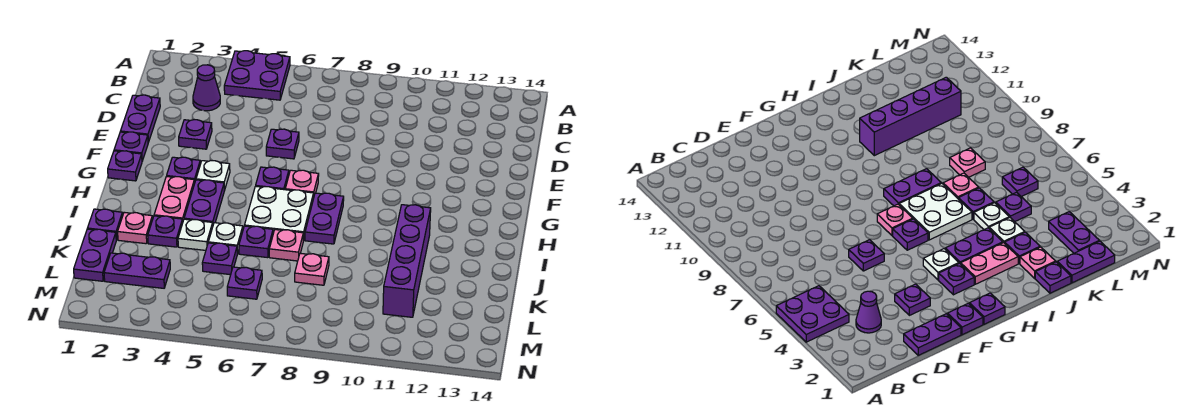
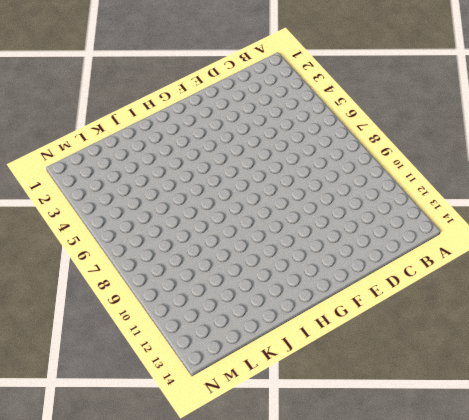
none -> purple 2x2 plate [224,51,290,100]
none -> purple 1x1 cone [193,65,220,111]
none -> purple 1x2 plate [120,95,160,142]

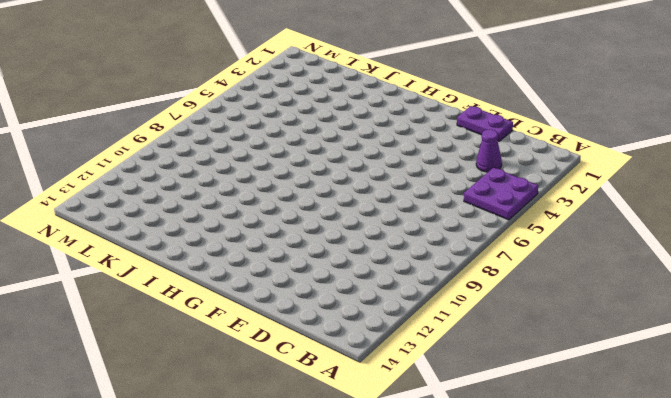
none -> purple 1x1 plate [179,120,212,149]
none -> purple 1x1 plate [266,129,299,159]
none -> purple 1x1 plate [114,132,148,161]

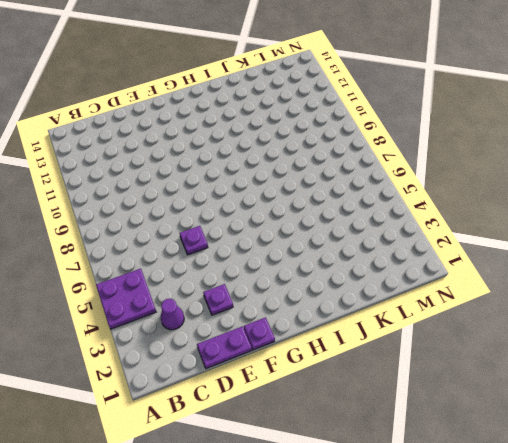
none -> purple 1x1 plate [108,151,142,181]
none -> purple 1x1 plate [167,157,200,182]
none -> white 1x1 plate [196,161,230,191]

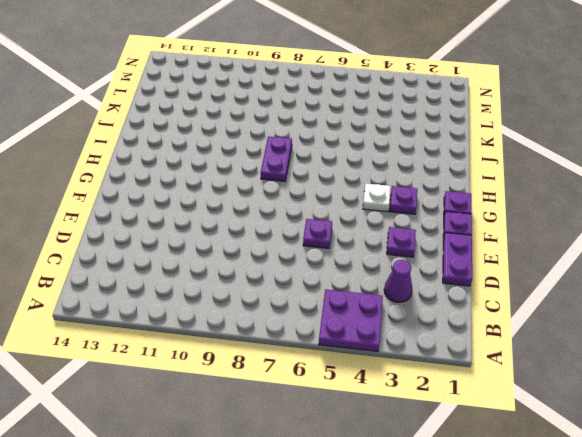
none -> purple 1x1 plate [256,167,289,190]
none -> pink 1x1 plate [285,170,319,195]
none -> pink 1x2 plate [154,176,195,221]

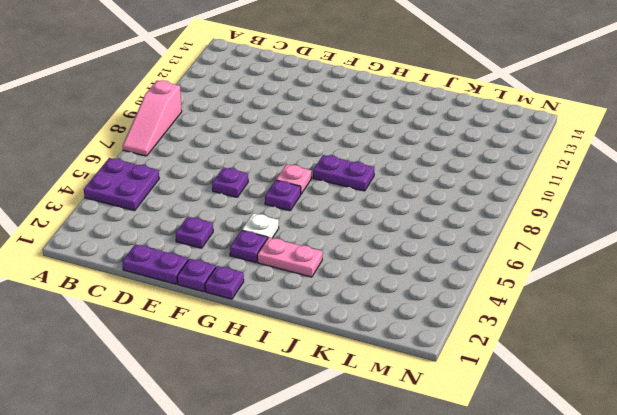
pink 1x3 slope [123,80,182,156] -> none
none -> purple 1x1 cone [193,65,220,111]
none -> purple 1x2 plate [184,180,224,224]
none -> white 2x2 plate [244,186,314,240]

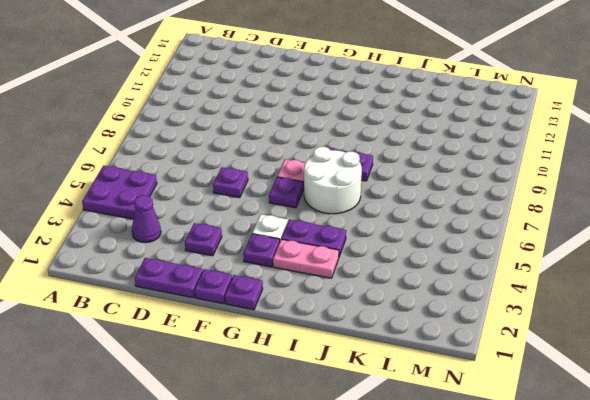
white 2x2 round brick [304,147,362,214] -> white 2x2 plate [244,186,314,240]
none -> purple 1x4 brick [383,205,431,317]
none -> purple 1x1 plate [88,209,123,240]
none -> pink 1x1 plate [118,212,153,244]

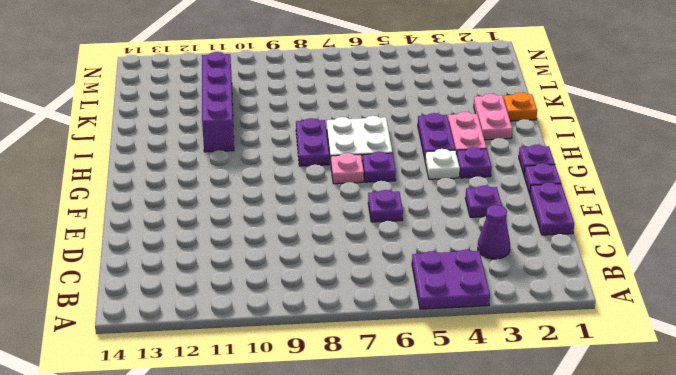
pink 1x2 plate [474,94,512,140] -> pink 1x1 plate [118,212,153,244]
orange 1x1 plate [504,92,537,121] -> purple 1x1 plate [88,209,123,240]
none -> purple 1x1 plate [148,216,183,247]
none -> white 1x1 plate [178,219,213,250]
none -> white 1x1 plate [208,223,243,254]

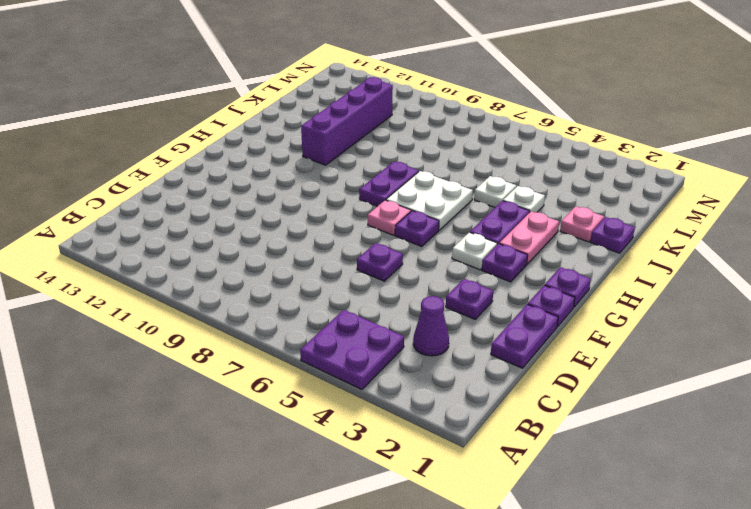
none -> purple 1x1 plate [148,216,183,247]
none -> purple 1x1 plate [239,226,273,258]
none -> pink 1x1 plate [269,230,303,261]

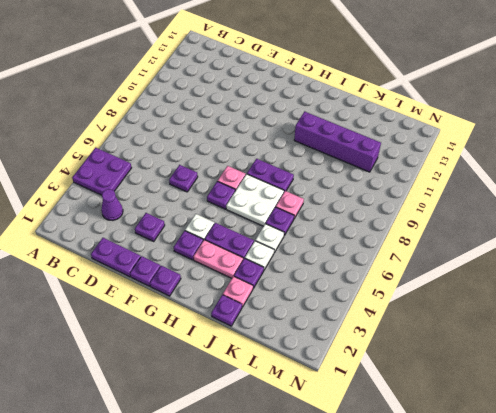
none -> purple 1x2 plate [74,229,116,281]
none -> purple 1x1 plate [202,243,237,275]
none -> pink 1x1 plate [295,253,329,285]

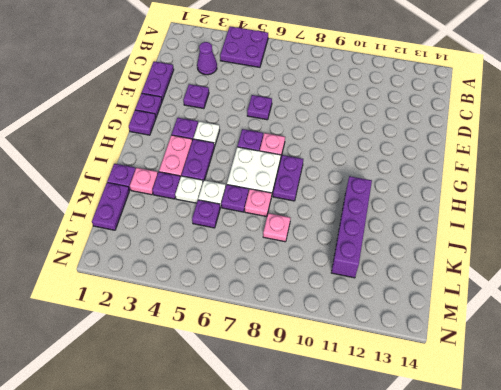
none -> purple 1x2 plate [104,253,170,288]
none -> purple 1x1 plate [227,267,262,299]

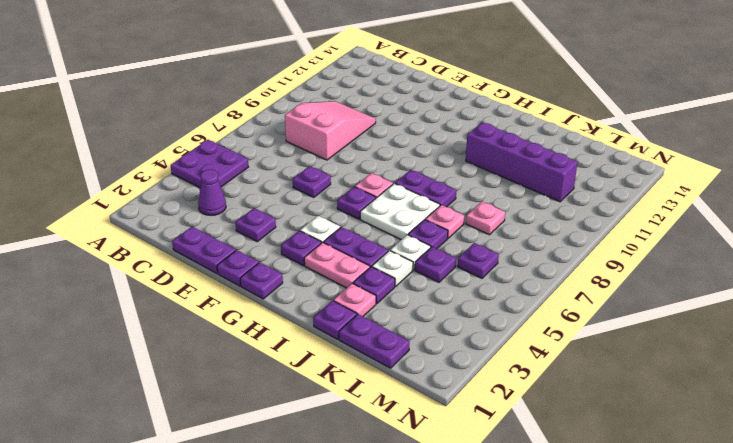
pink 2x3 slope [285,101,376,160] -> none
none -> purple 1x2 plate [104,253,170,288]

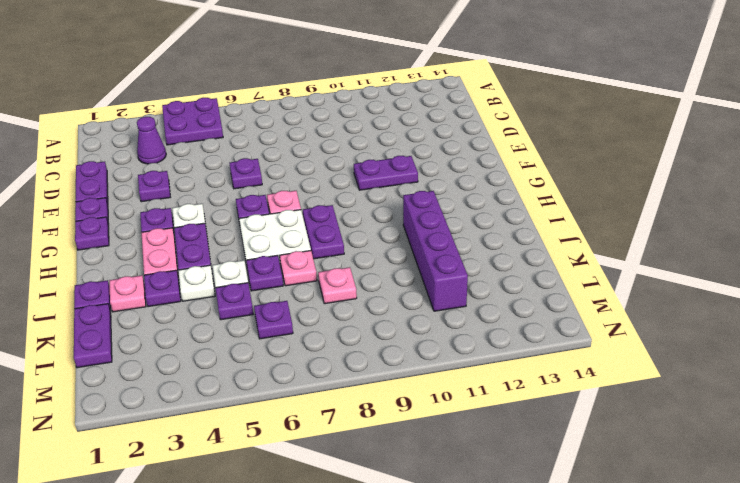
purple 1x2 plate [354,156,418,190] -> purple 1x2 plate moved to [104,253,170,288]

